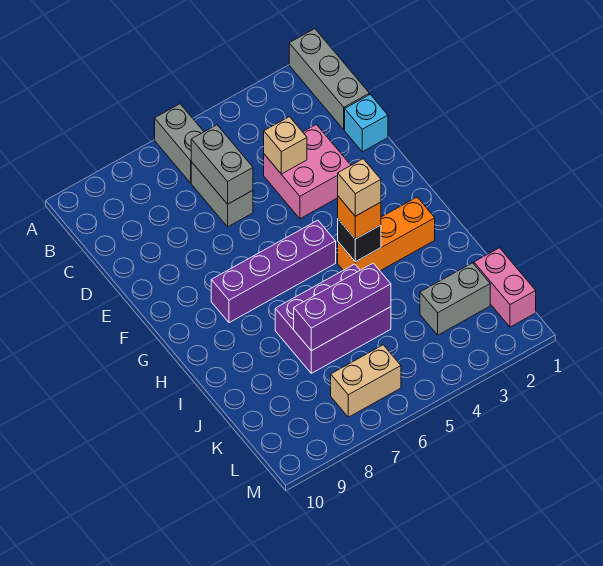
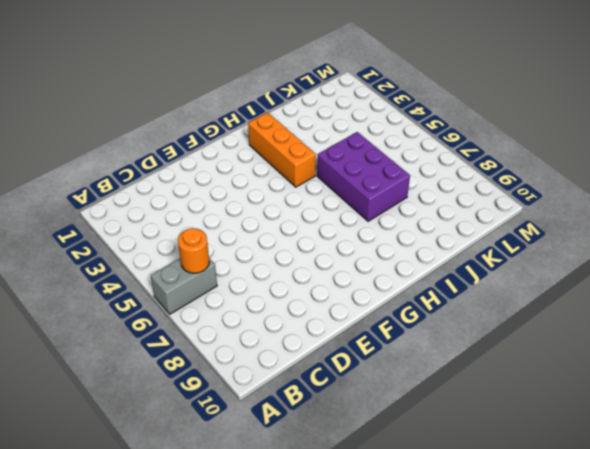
orange 1x1 round brick [178,228,209,273] -> none
none -> grey 1x3 brick [289,29,369,130]
none -> grey 1x2 brick [191,162,253,227]
none -> cyan 1x1 brick [345,95,388,152]

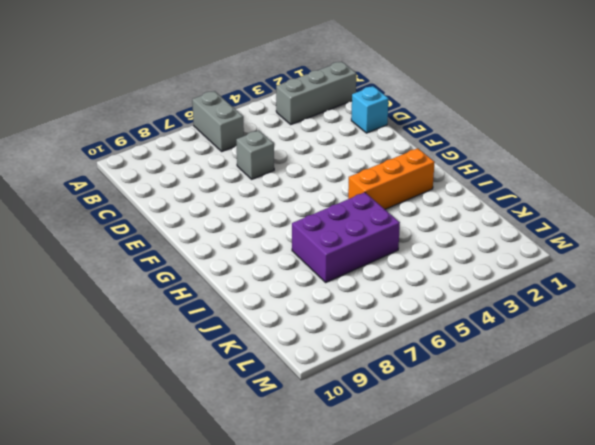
grey 1x3 brick [276,61,356,124] -> grey 1x3 brick turned to [289,29,369,130]
grey 1x1 brick [236,131,274,179] -> grey 1x2 brick [191,162,253,227]
none -> pink 2x2 brick [264,124,351,219]
none -> purple 1x4 brick [211,220,336,323]
none -> pink 1x2 brick [474,248,536,327]

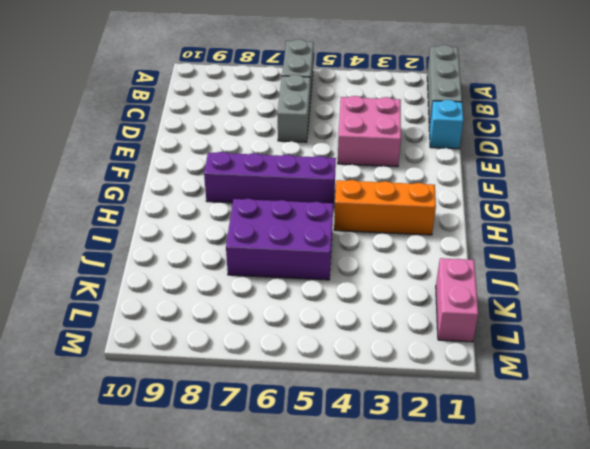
none -> grey 1x2 brick [420,263,490,335]
none -> tan 1x2 brick [331,345,401,417]
none -> grey 1x2 brick [191,125,253,204]

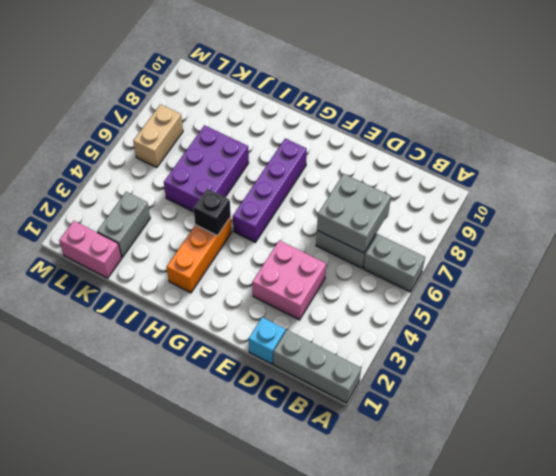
grey 2x2 brick [317,174,391,253] -> grey 1x2 brick [191,125,253,204]
none -> tan 1x1 brick [264,117,307,174]
none -> purple 1x3 brick [294,263,391,351]
none -> orange 1x1 brick [338,196,381,239]

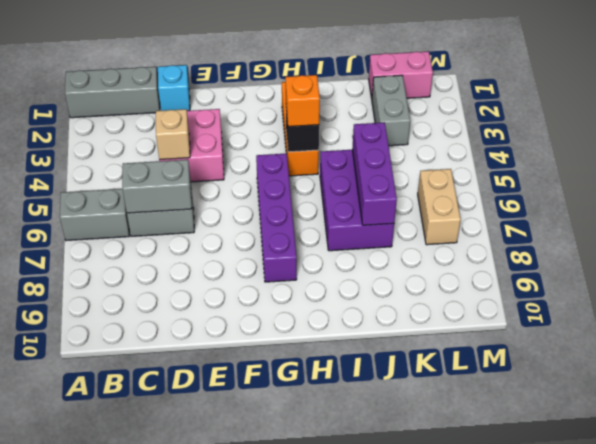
none -> tan 1x1 brick [338,159,381,216]

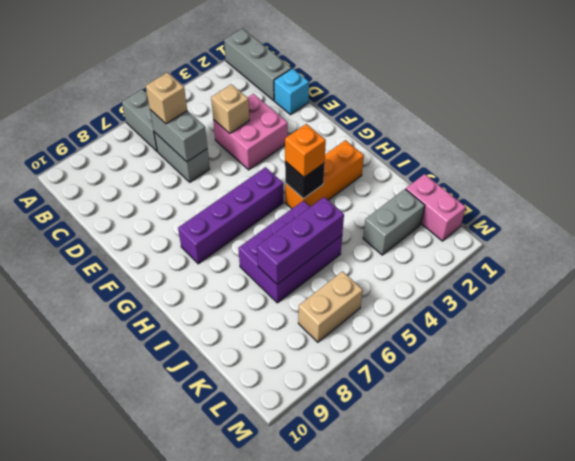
tan 1x1 brick [146,72,187,124] -> tan 1x1 brick moved to [338,159,381,216]

